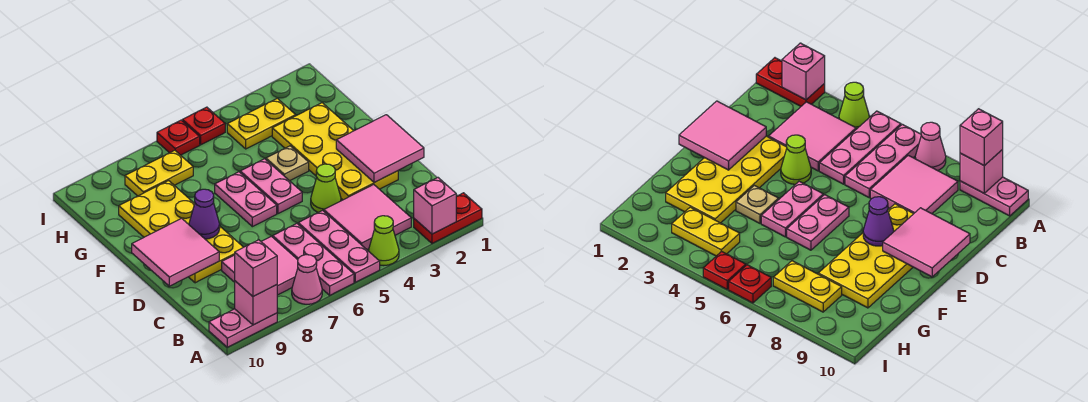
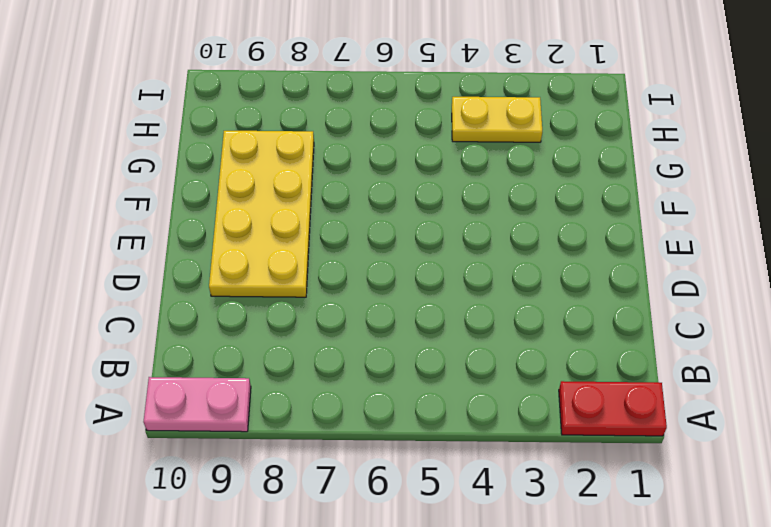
none -> lime 1x1 cone [369,216,399,265]
none -> pink 1x3 plate [298,210,380,282]
none -> pink 1x3 plate [273,224,354,295]

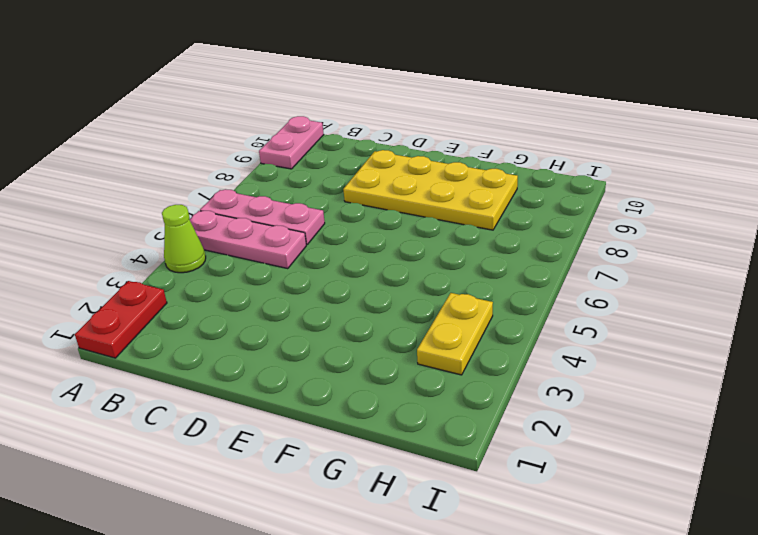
none -> pink 1x1 cone [292,255,322,304]
none -> pink 2x2 tile [324,184,411,249]
none -> pink 2x2 tile [222,236,298,295]

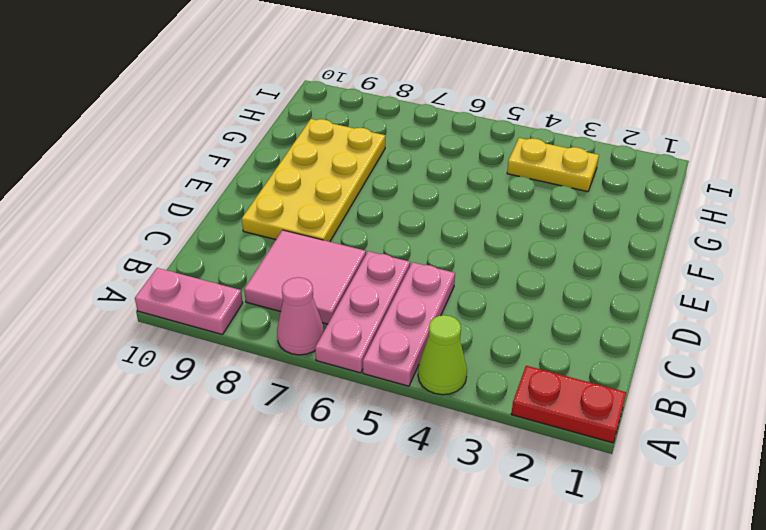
none -> pink 2x2 tile [324,184,411,249]
none -> yellow 2x4 plate [272,103,398,200]
none -> lime 1x1 cone [311,164,341,212]

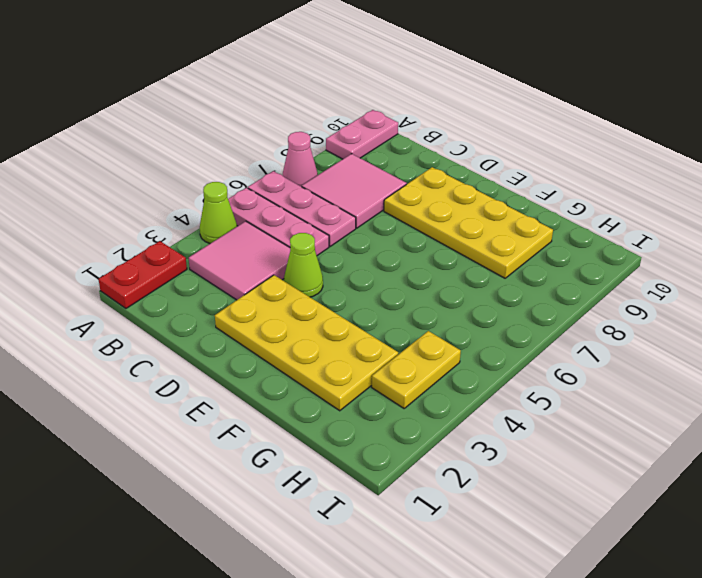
none -> pink 1x2 plate [240,159,302,214]
none -> pink 1x2 plate [215,172,277,227]
none -> tan 1x1 plate [266,146,309,181]

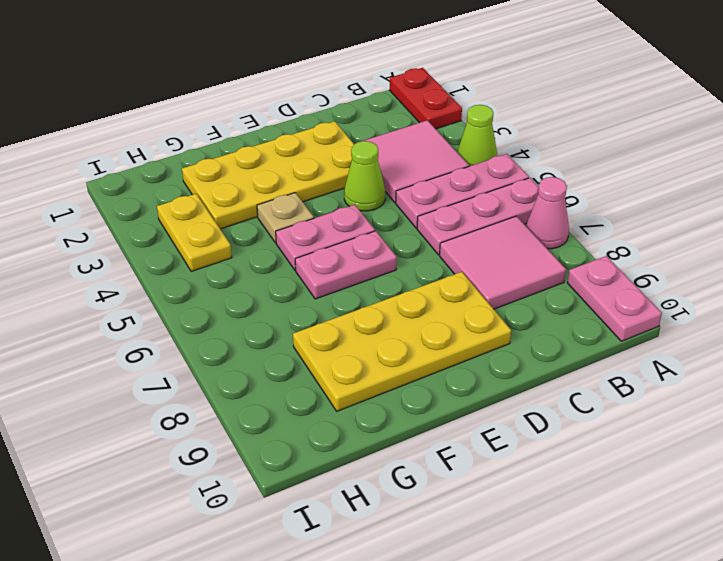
none -> yellow 1x2 plate [125,150,193,196]
none -> red 1x1 plate [182,107,225,145]
none -> red 1x1 plate [157,120,200,155]

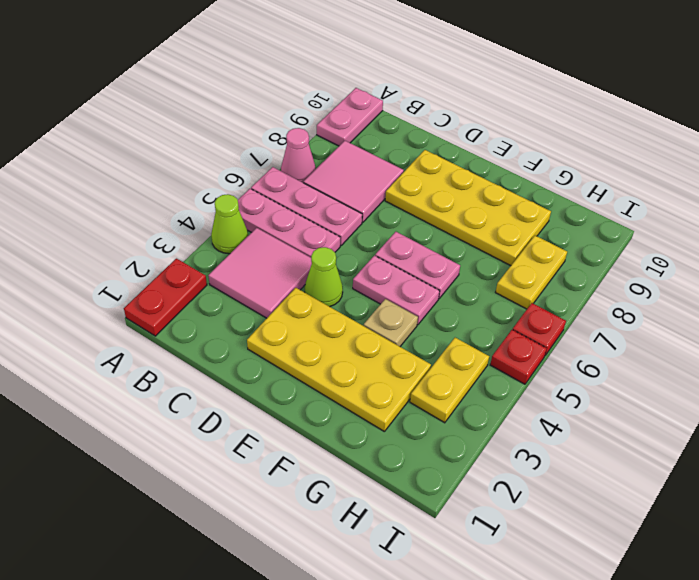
none -> pink 1x1 brick [414,178,456,234]
none -> pink 1x1 brick [235,281,277,325]
none -> pink 2x2 tile [336,115,424,183]

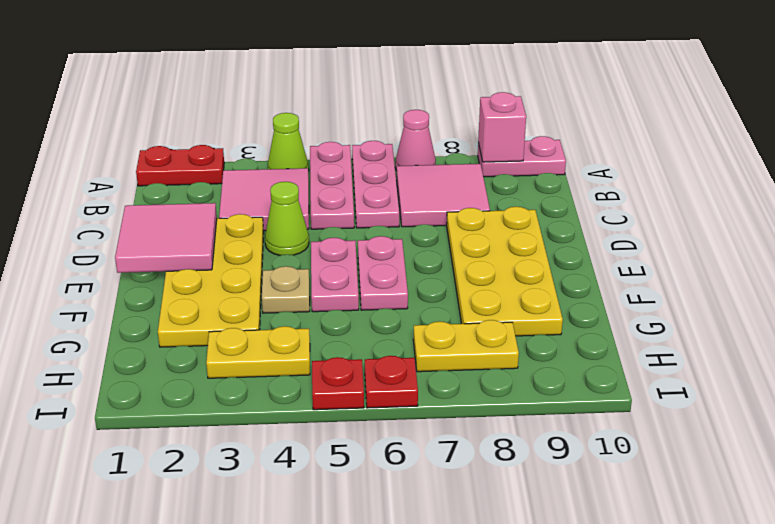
none -> pink 1x1 brick [414,178,456,234]
none -> pink 2x2 tile [132,218,219,286]
none -> purple 1x1 cone [189,189,220,239]

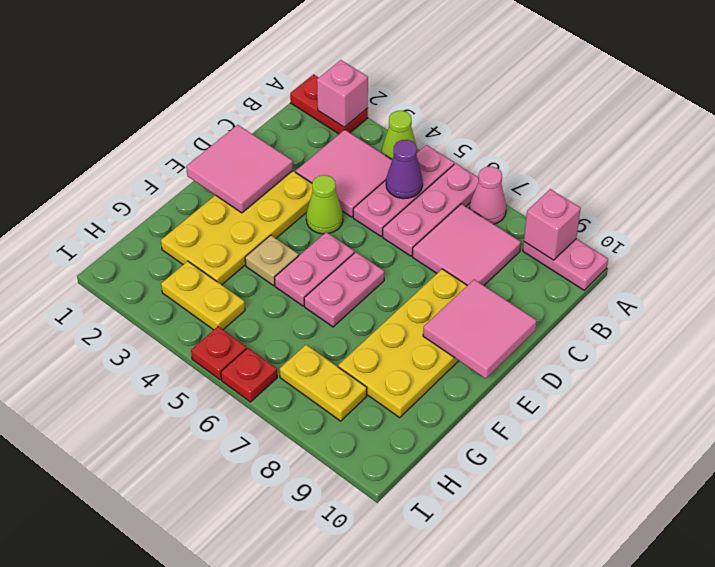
purple 1x1 cone [386,140,423,199] -> purple 1x1 cone moved to [189,189,220,239]
none -> pink 1x1 brick [235,240,277,296]

